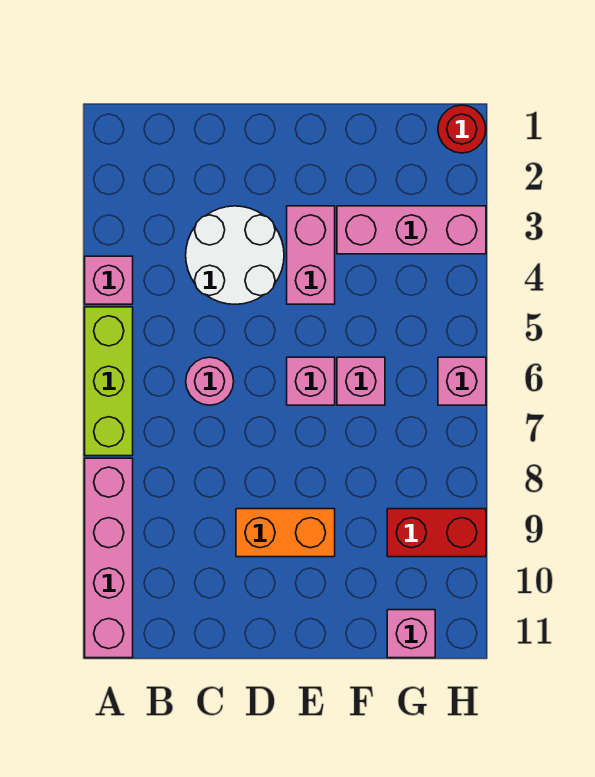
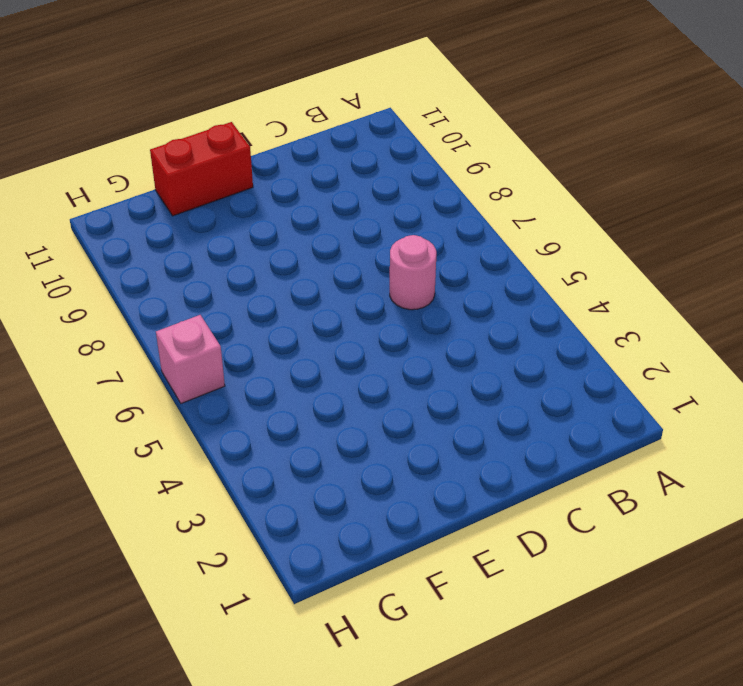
red 1x2 brick [150,122,253,216] -> red 1x2 brick moved to [387,509,486,557]
none -> pink 1x1 brick [85,256,133,304]
none -> lime 1x3 brick [85,307,133,456]
none -> pink 1x4 brick [85,458,133,658]

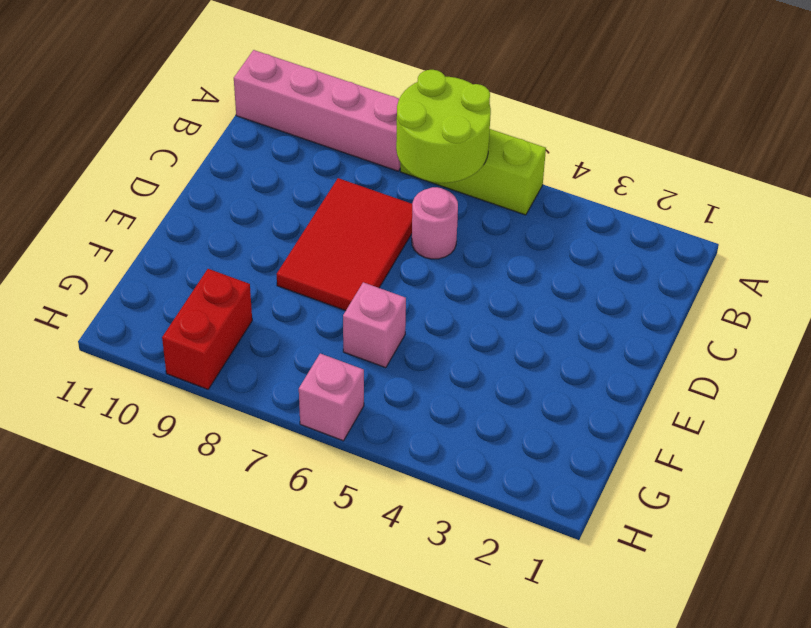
lime 2x2 round brick [396,70,491,183] -> none
red 2x3 tile [277,178,412,311] -> none
none -> pink 1x1 brick [85,256,133,304]
none -> white 2x2 round brick [186,206,284,304]
none -> orange 1x2 brick [236,509,335,557]

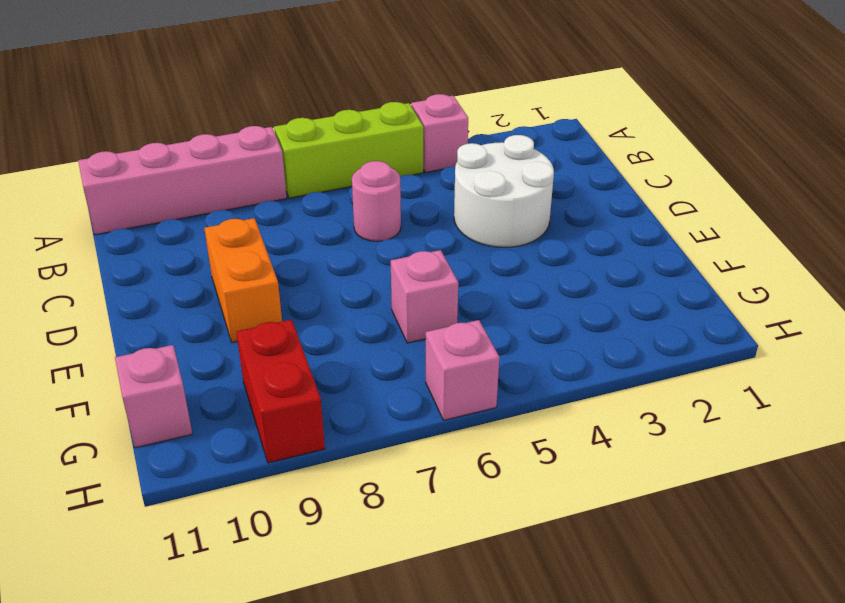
none -> pink 1x2 brick [287,206,335,304]
none -> pink 1x1 brick [287,357,335,405]
none -> pink 1x3 brick [337,206,486,254]

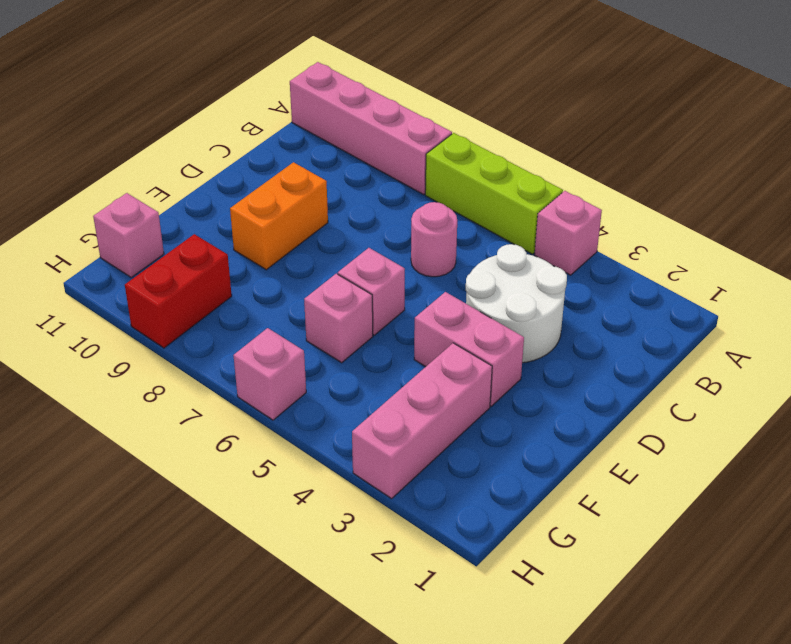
none -> red 1x1 round brick [438,105,486,153]

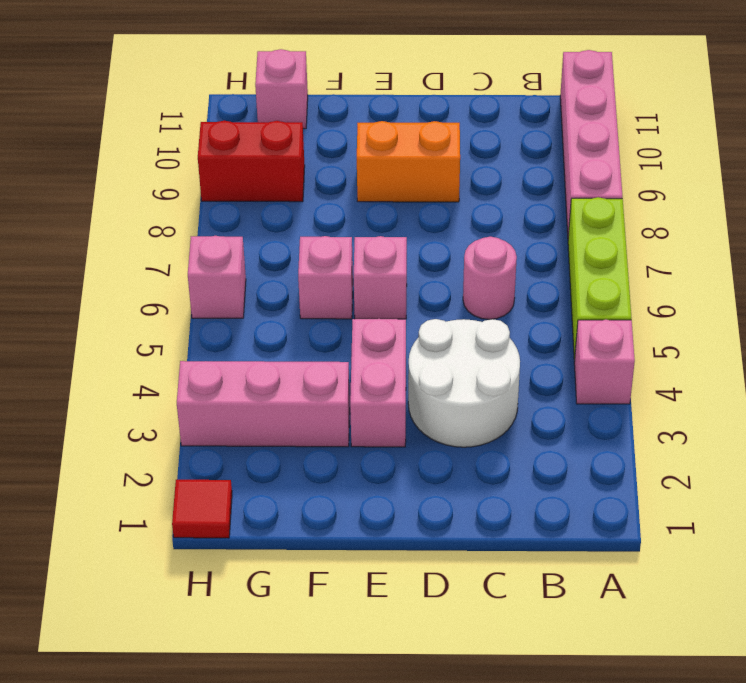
red 1x1 tile [172,480,232,538] -> red 1x1 round brick [438,105,486,153]

